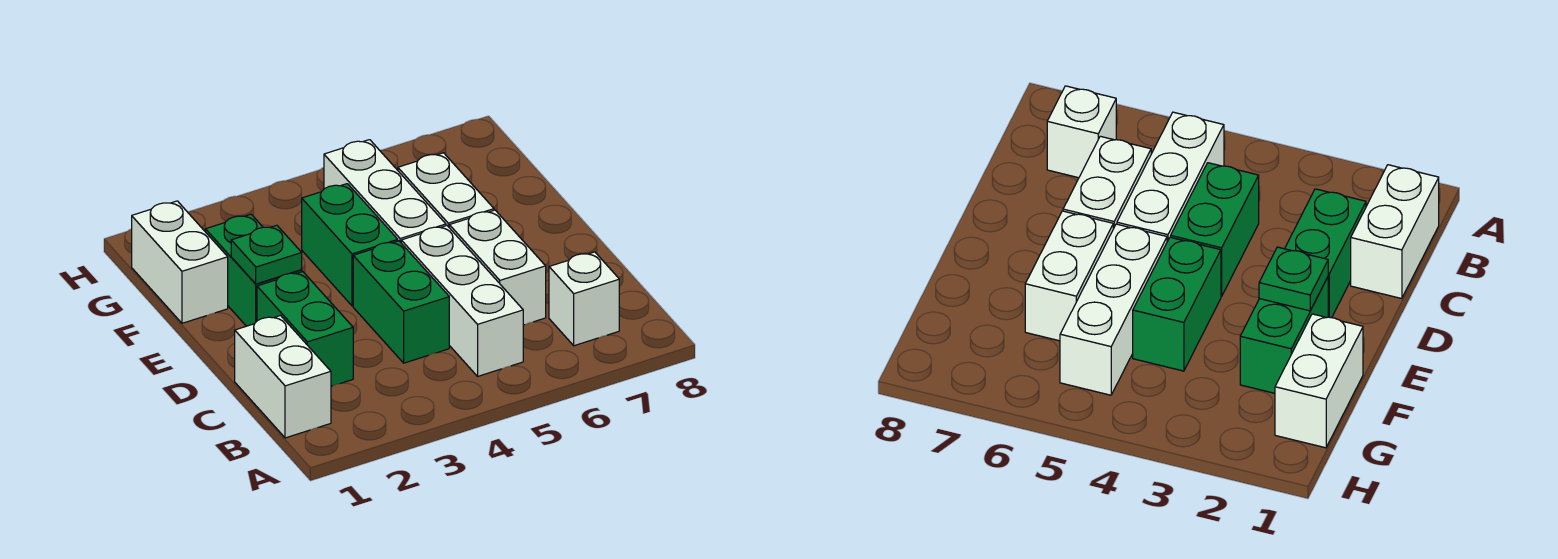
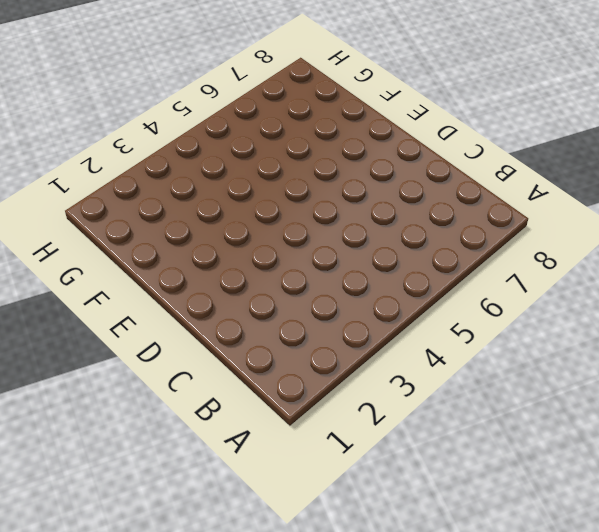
none -> white 1x2 brick [235,316,331,438]
none -> white 1x3 brick [401,226,523,376]
none -> white 1x1 brick [549,252,619,346]

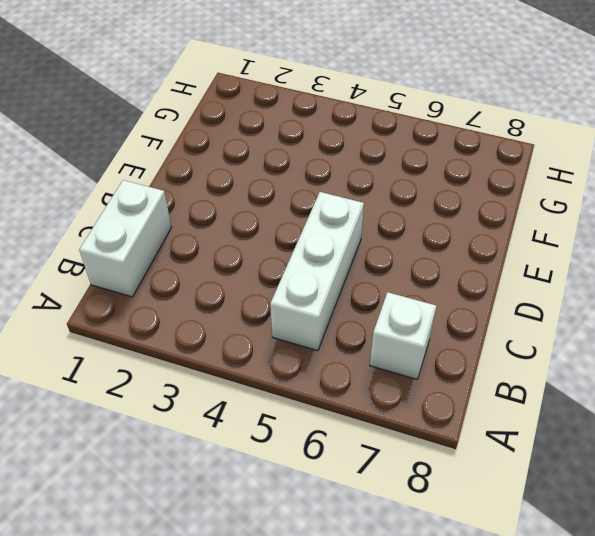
none -> green 1x2 brick [257,272,353,386]
none -> green 1x2 brick [353,241,449,363]
none -> white 1x2 brick [449,210,546,325]

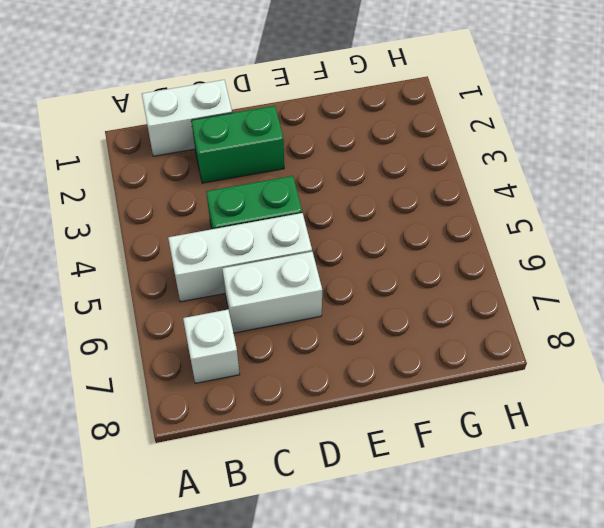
none -> green 1x2 brick [205,214,302,326]
none -> green 1x2 brick [302,184,398,306]
none -> white 1x3 brick [324,140,446,242]

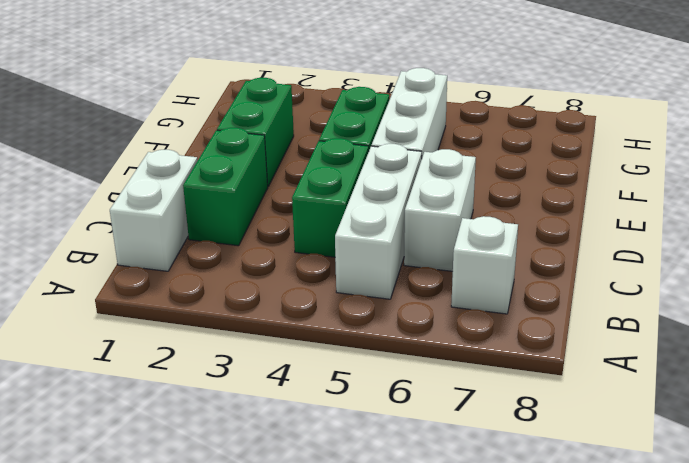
none -> white 1x2 brick [398,153,494,227]
none -> white 1x2 brick [132,201,228,323]
none -> green 1x1 plate [231,225,302,284]

